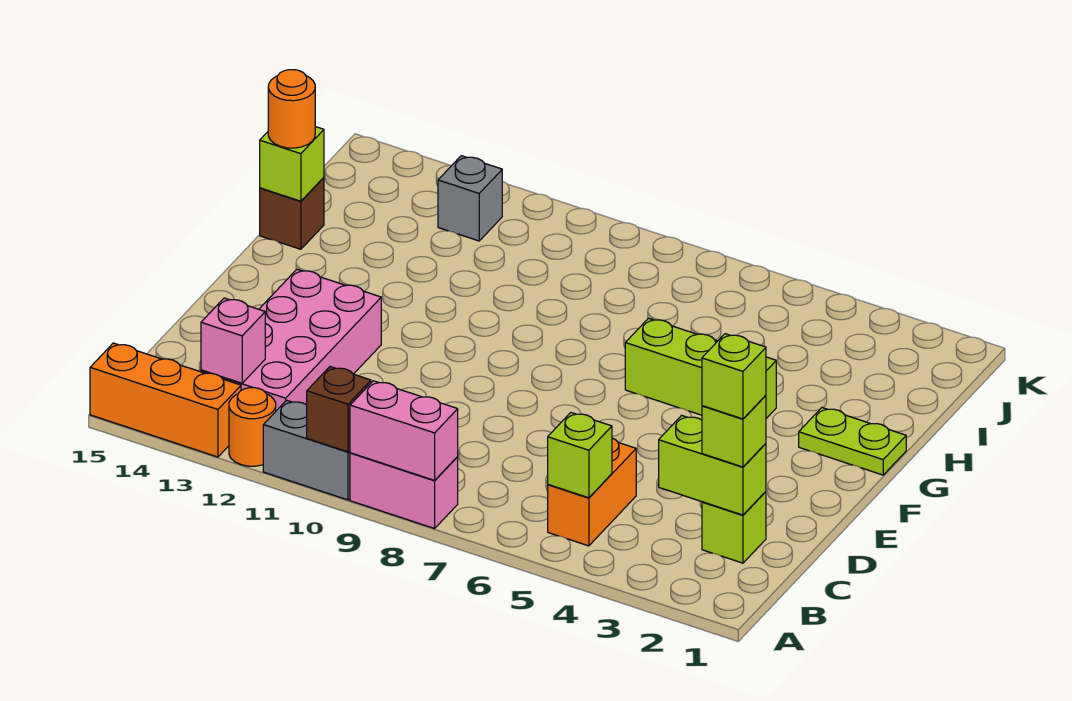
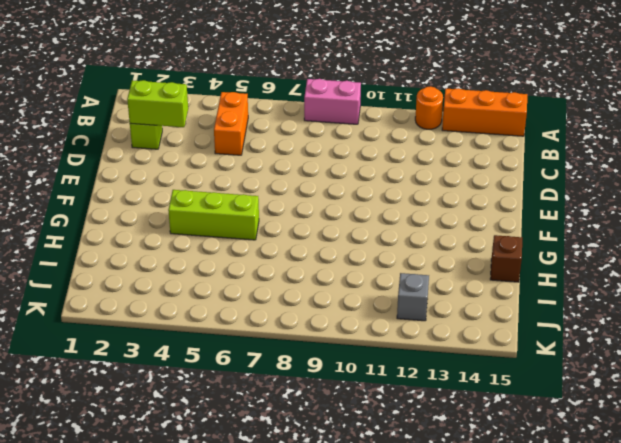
none -> grey 1x2 brick [263,400,350,500]
none -> pink 2x4 brick [201,269,381,411]
none -> lime 1x2 plate [799,408,906,475]

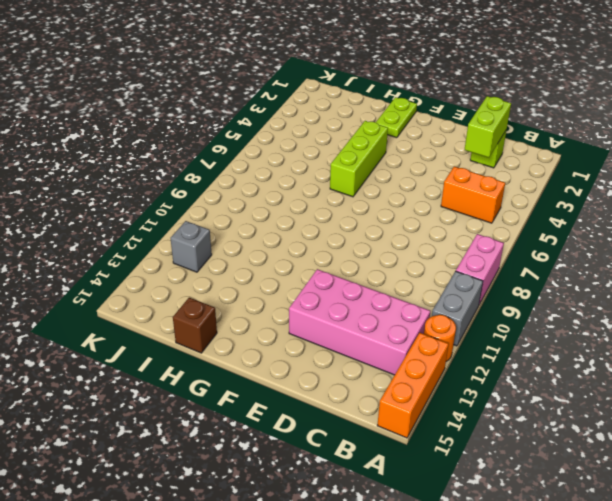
none -> pink 1x2 brick [350,381,458,480]
none -> brown 1x1 brick [307,367,371,452]
none -> lime 1x1 brick [548,413,612,498]

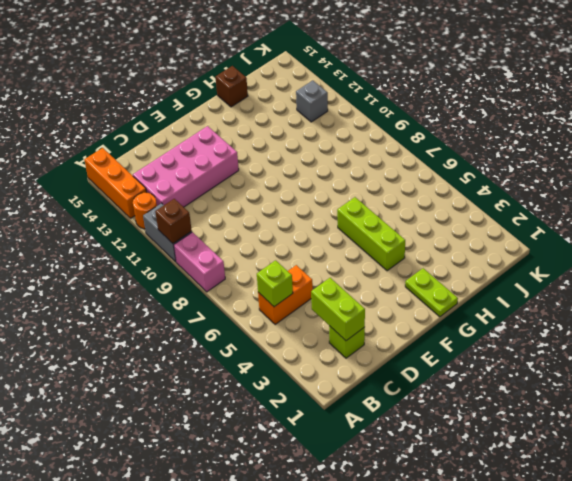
none -> pink 1x2 brick [350,381,458,480]
none -> pink 1x1 brick [201,298,265,383]
none -> lime 1x1 brick [260,127,324,201]

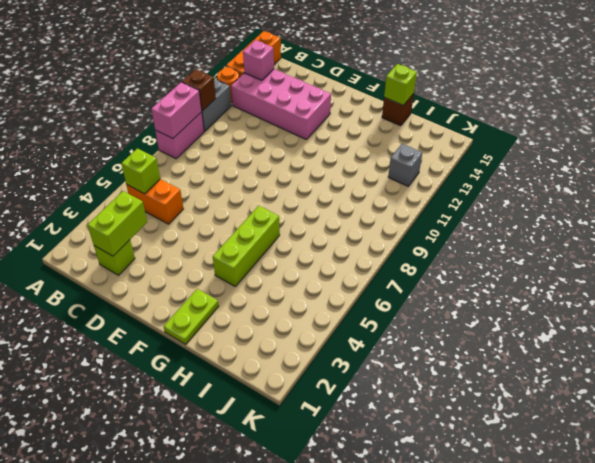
none -> lime 1x1 brick [702,395,766,467]
none -> orange 1x1 round brick [268,70,315,148]
none -> lime 1x1 brick [702,334,766,419]

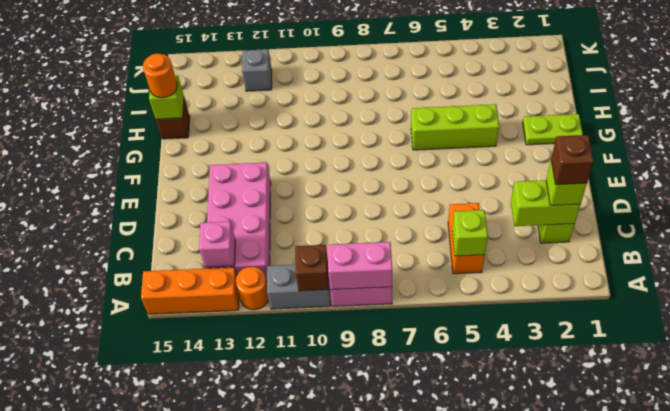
brown 1x1 brick [551,135,593,185] -> lime 1x1 brick [702,334,766,419]

